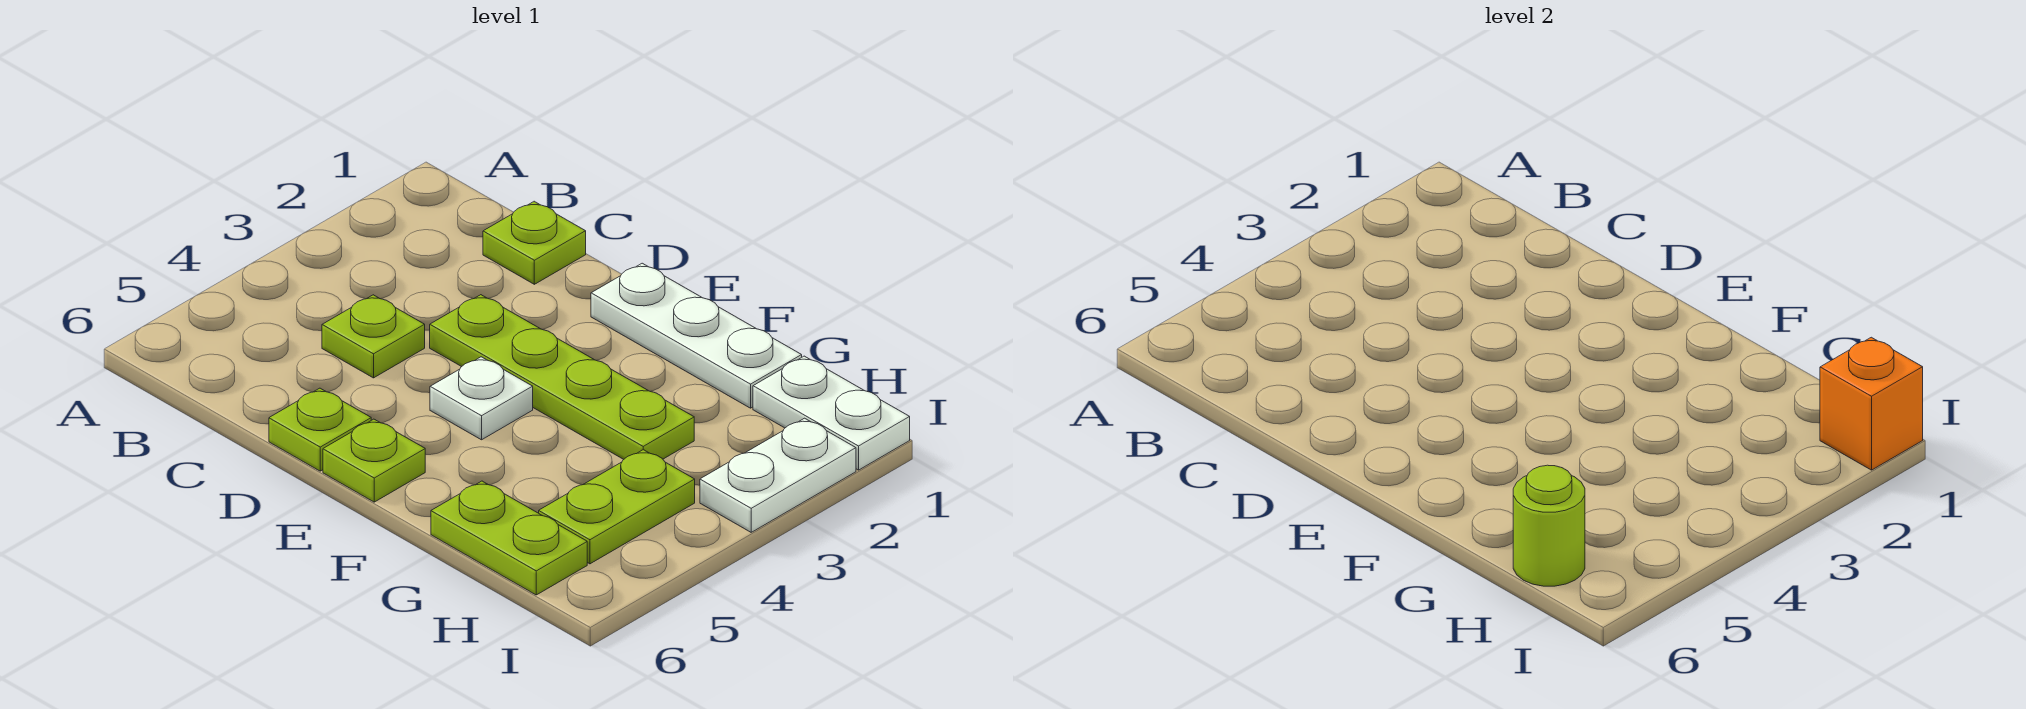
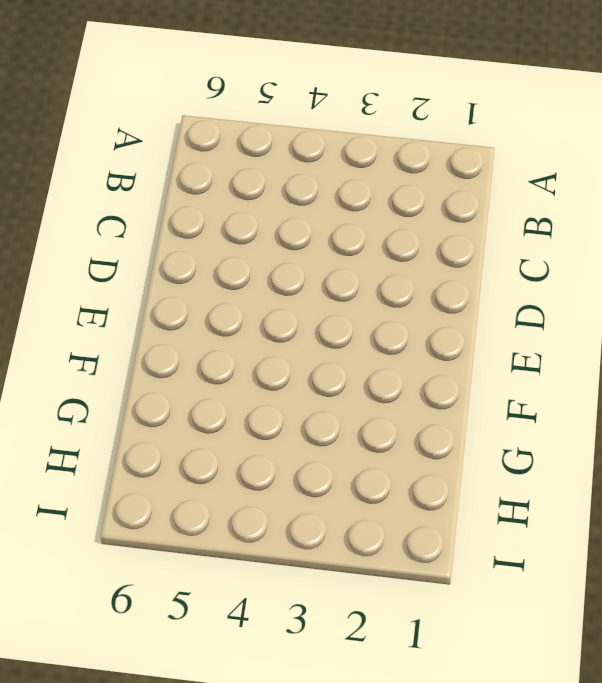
none -> lime 1x1 plate [483,201,586,284]
none -> lime 1x1 plate [322,295,425,378]
none -> lime 1x4 plate [430,295,694,460]

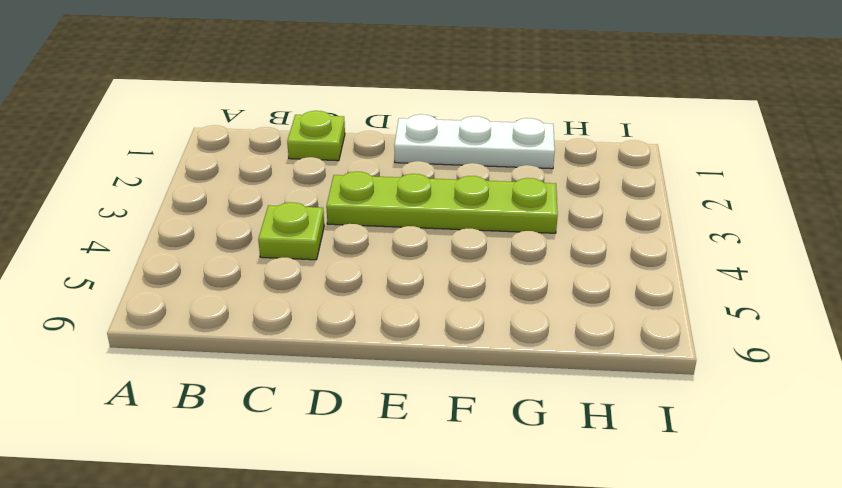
none -> lime 1x1 plate [269,388,371,471]
none -> white 1x1 plate [430,357,533,440]
none -> lime 1x1 plate [323,419,425,502]

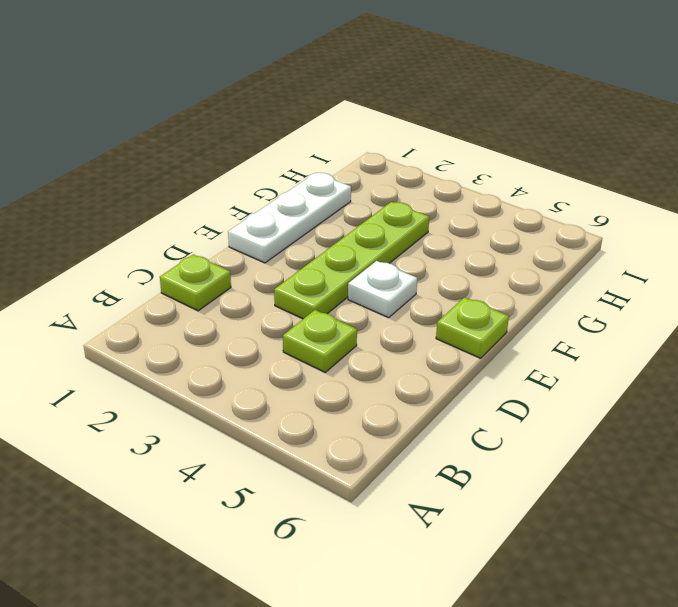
none -> lime 1x1 plate [269,388,371,471]
none -> lime 1x2 plate [431,481,587,595]
none -> white 1x2 plate [753,356,910,470]

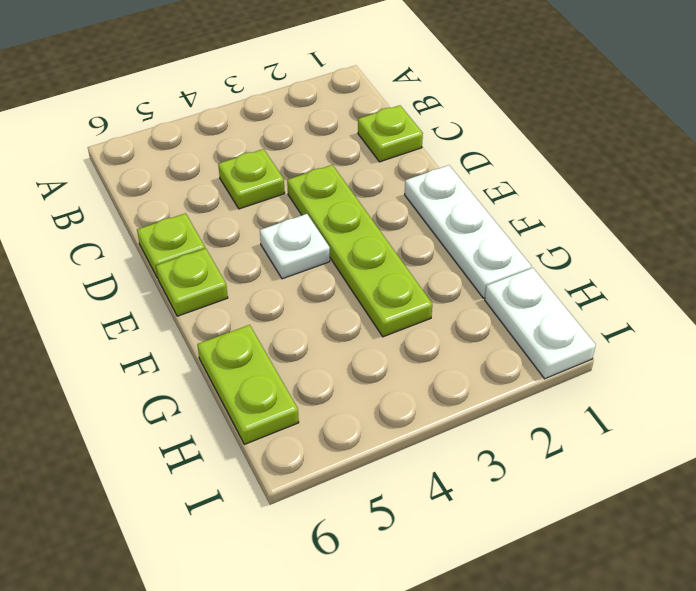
none -> lime 1x2 plate [539,450,695,564]
none -> white 1x2 plate [700,418,856,532]
none -> lime 1x1 round brick [1513,465,1585,586]

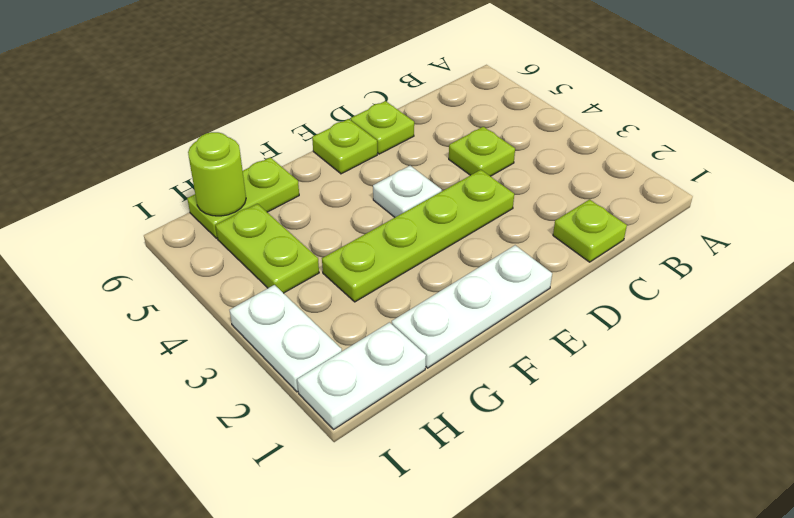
none -> orange 1x1 brick [1820,337,1923,470]

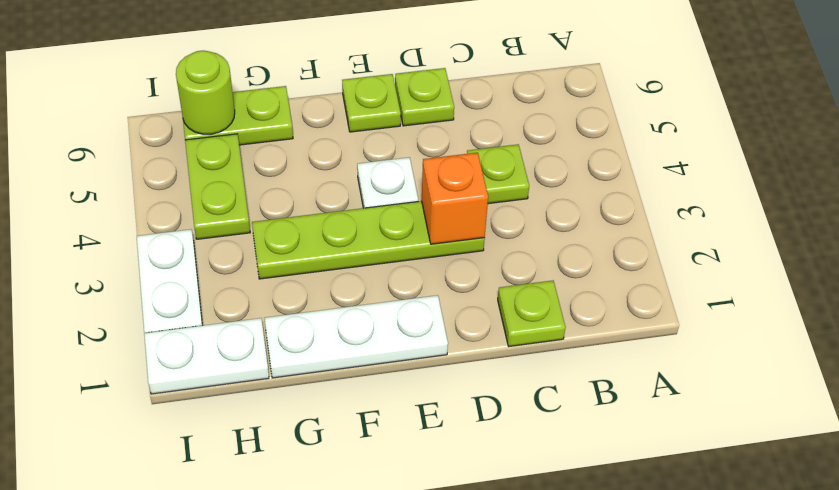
orange 1x1 brick [422,153,488,244] -> orange 1x1 brick moved to [1820,337,1923,470]

